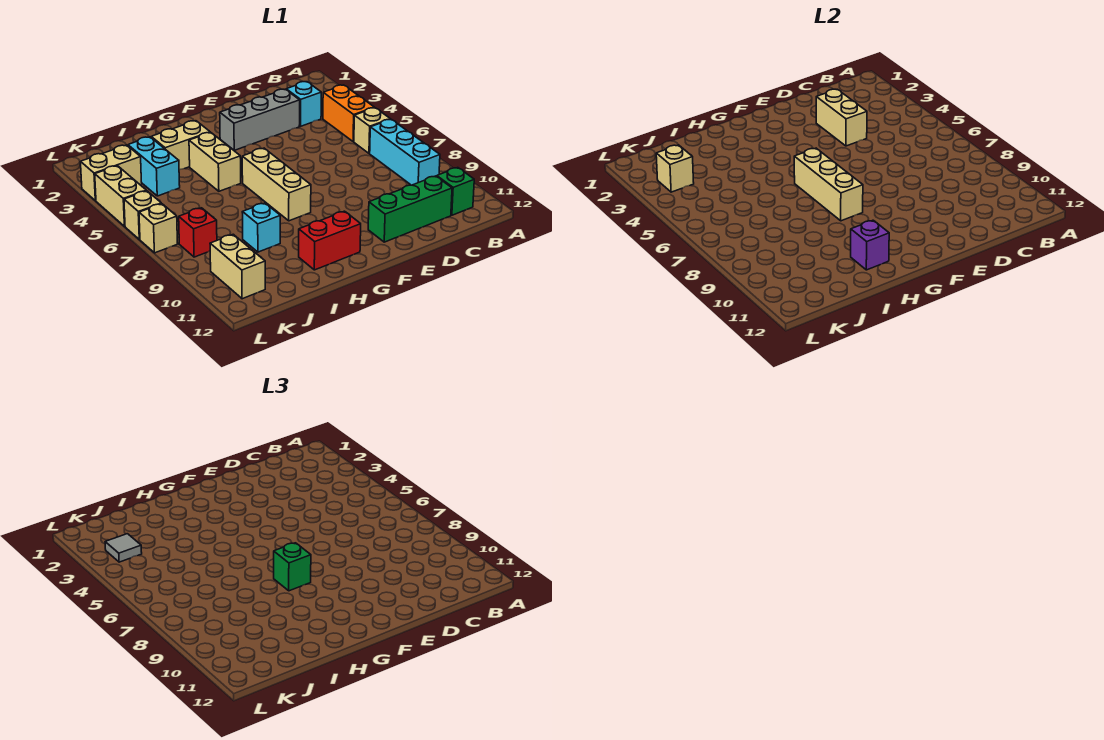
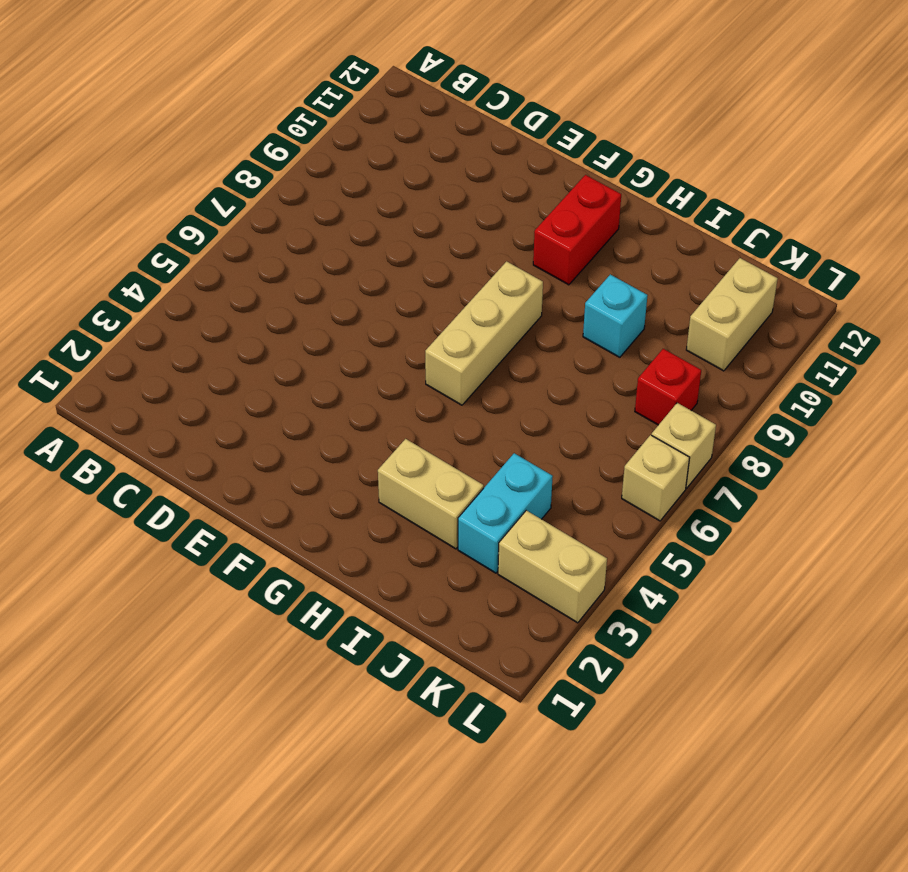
red 1x2 brick [533,175,621,285] -> red 1x2 brick turned to [299,211,361,270]
none -> orange 1x2 brick [323,85,374,142]
none -> tan 1x1 brick [354,108,390,153]
none -> cyan 1x3 brick [370,119,440,185]

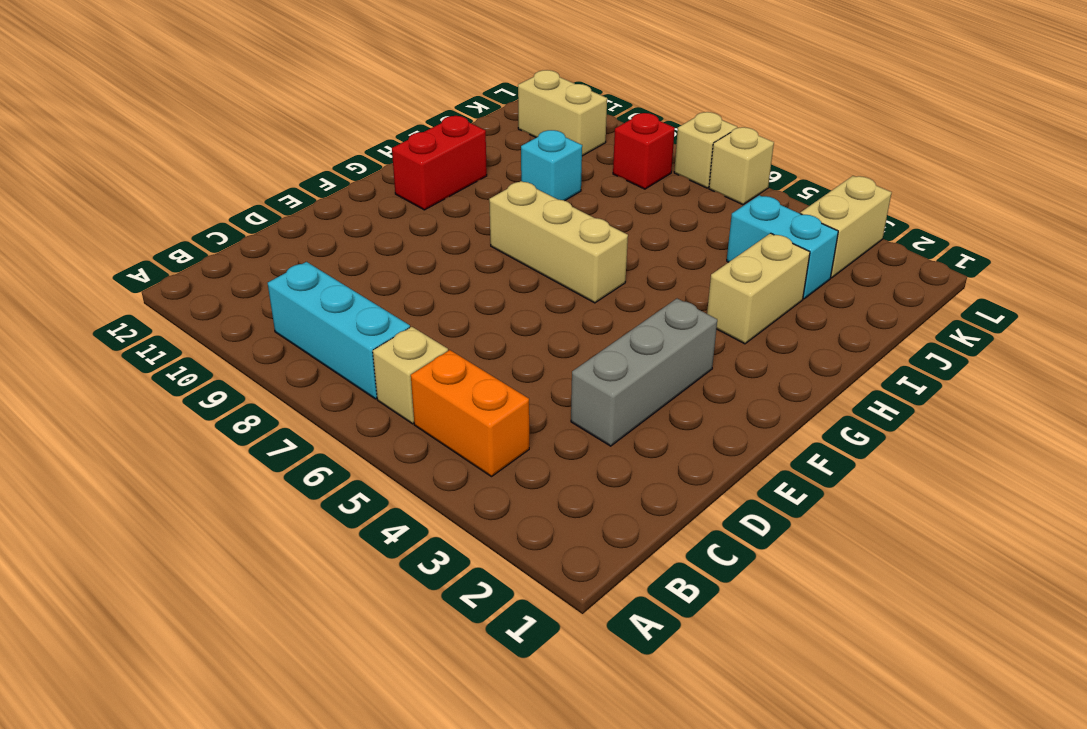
none -> green 1x1 brick [437,168,474,215]
none -> cyan 1x1 brick [286,82,321,126]
none -> green 1x3 brick [368,176,452,242]

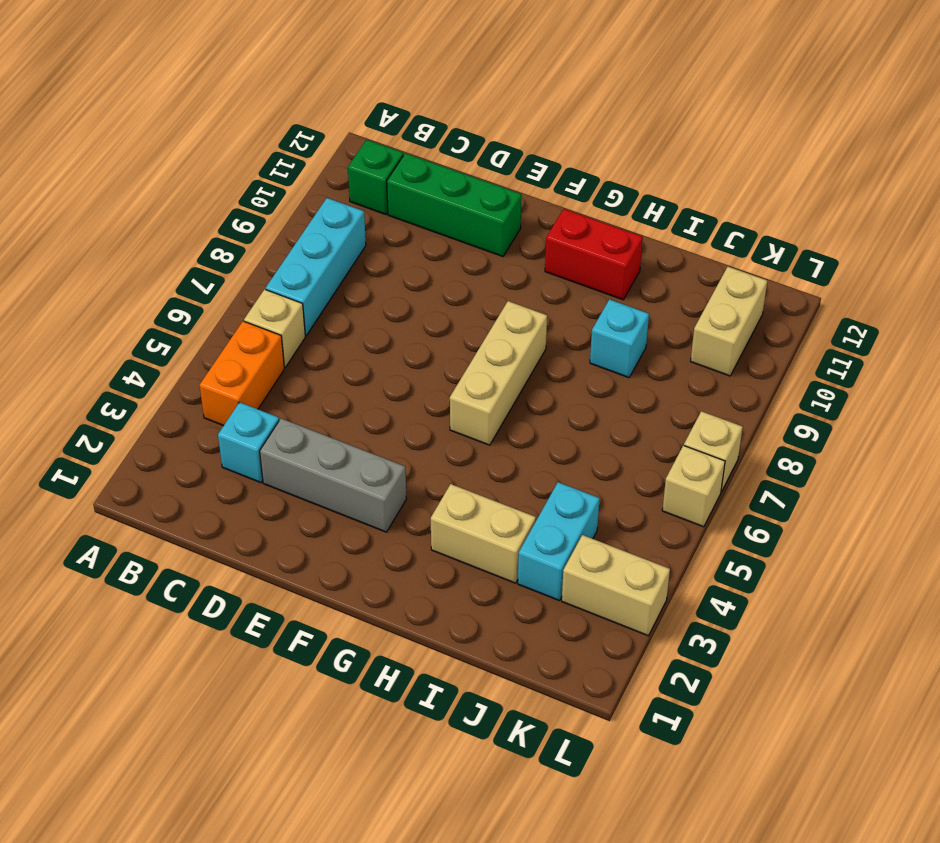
none -> tan 1x2 brick [189,132,241,191]
none -> red 1x1 brick [179,208,217,257]
none -> tan 1x2 brick [95,166,146,226]

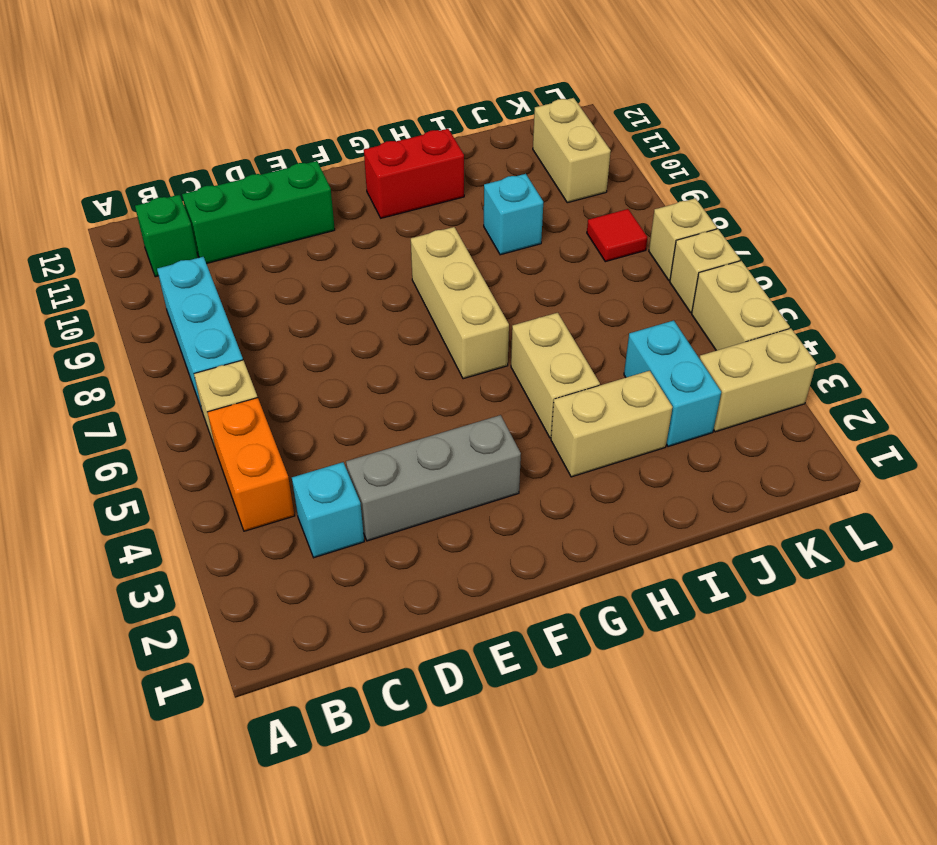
red 1x1 tile [587,209,648,262] -> red 1x1 brick [179,208,217,257]
none -> tan 1x2 brick [816,89,867,146]
none -> tan 1x3 brick [794,148,863,221]
none -> purple 1x1 brick [851,220,889,270]

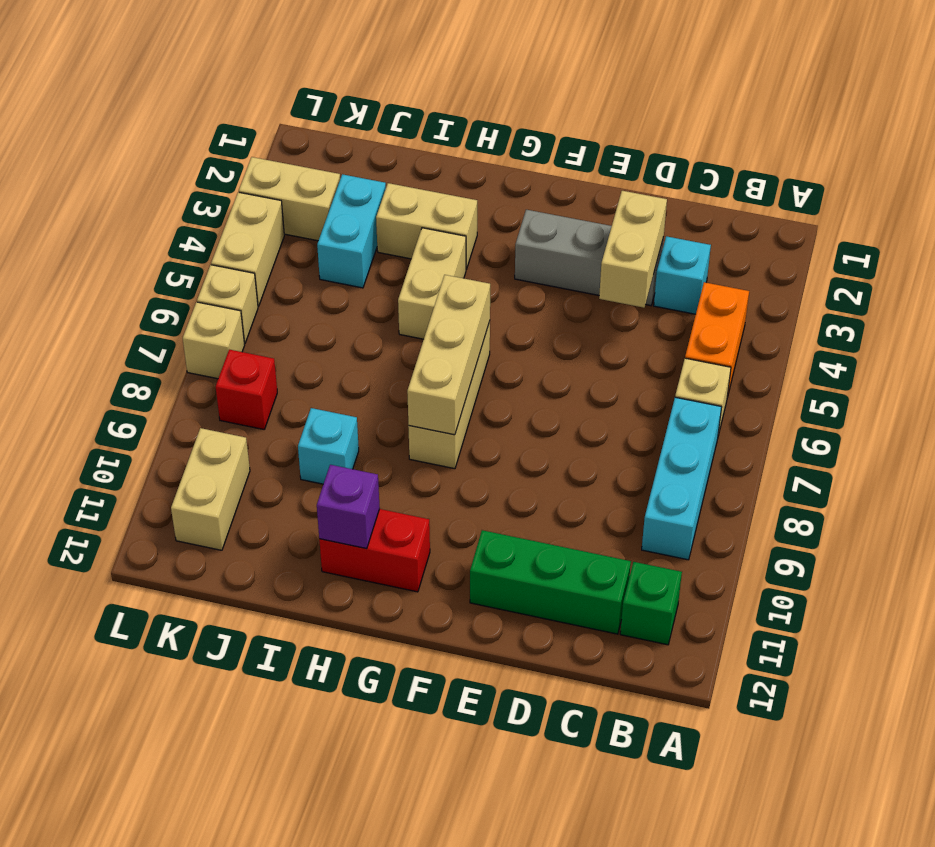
none -> tan 1x1 brick [656,145,694,192]
none -> green 1x1 brick [274,543,311,591]
none -> grey 1x1 tile [105,534,142,562]

